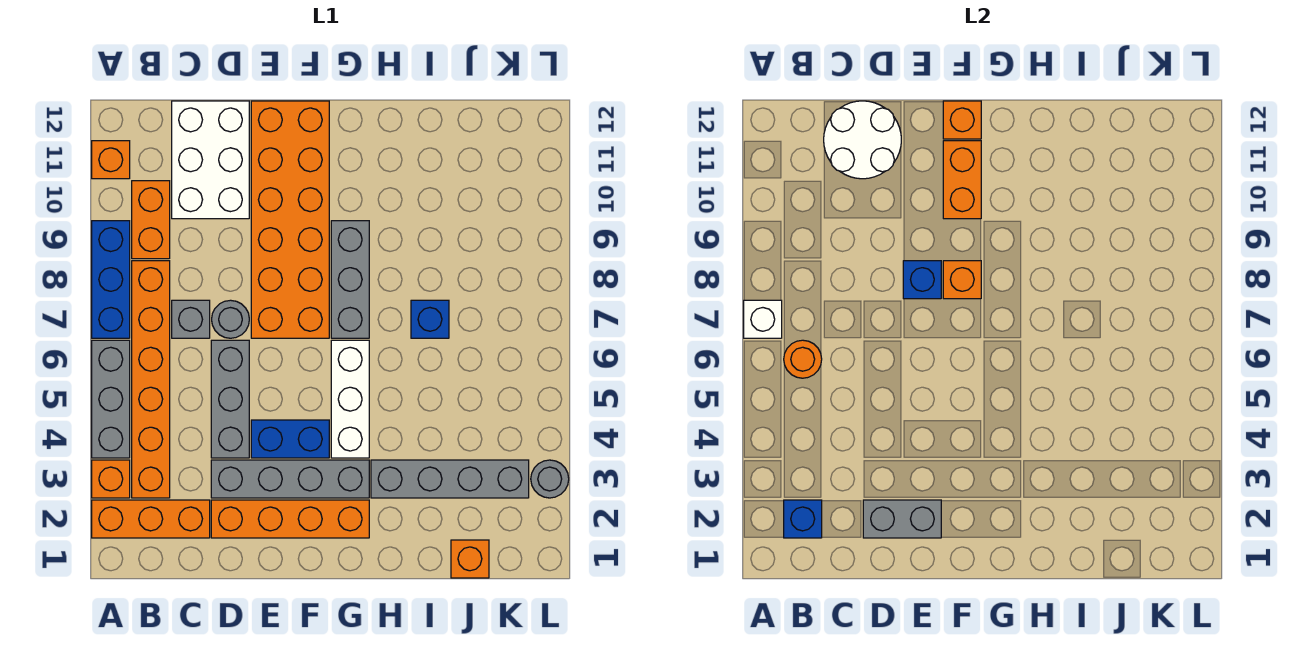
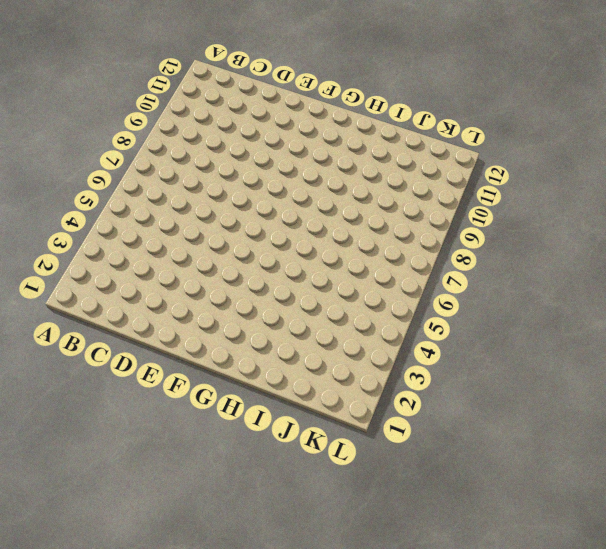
none -> orange 1x3 brick [92,500,210,538]
none -> orange 1x1 brick [92,460,130,498]
none -> grey 1x3 brick [92,340,130,458]
none -> blue 1x3 brick [92,221,130,338]

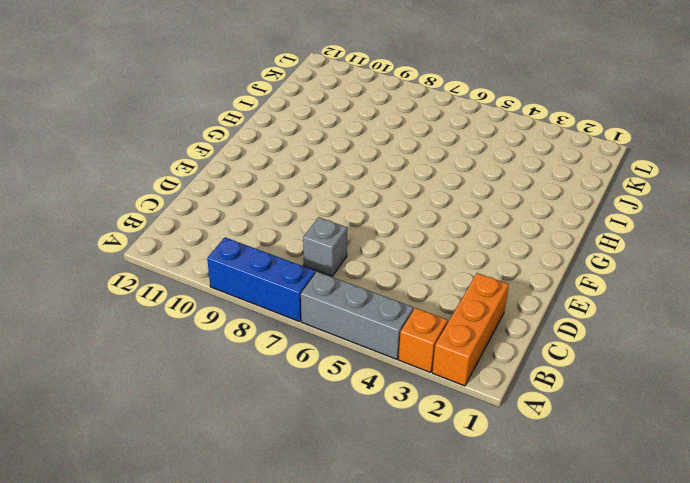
none -> orange 1x1 brick [92,141,130,179]
none -> orange 1x6 brick [132,261,170,498]
none -> orange 1x2 brick [132,181,170,259]
none -> white 2x3 brick [172,101,249,219]

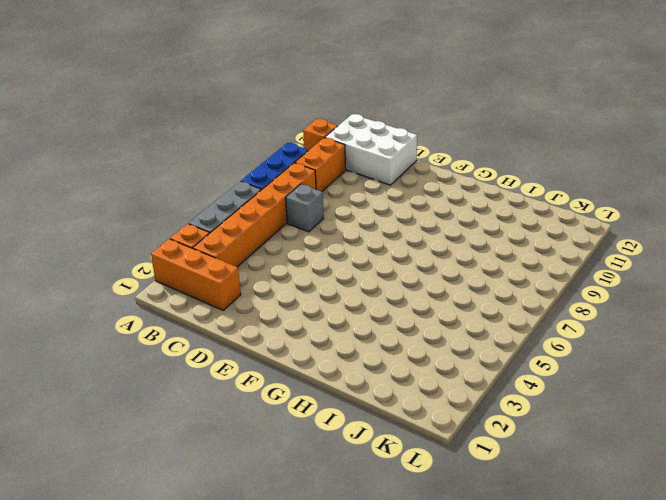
white 2x3 brick [325,114,417,185] -> white 2x3 brick turned to [172,101,249,219]
none -> orange 1x4 brick [211,500,369,538]
none -> grey 1x4 brick [211,460,369,498]
none -> grey 1x3 brick [211,340,249,458]
none -> grey 1x1 round brick [212,300,249,338]

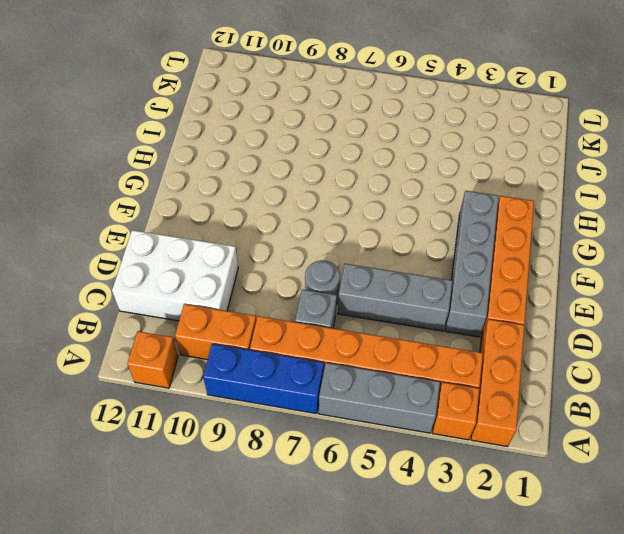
none -> blue 1x2 brick [251,420,329,458]
none -> orange 2x6 brick [251,101,329,338]
none -> white 1x3 brick [331,340,369,458]
none -> grey 1x3 brick [331,221,369,338]

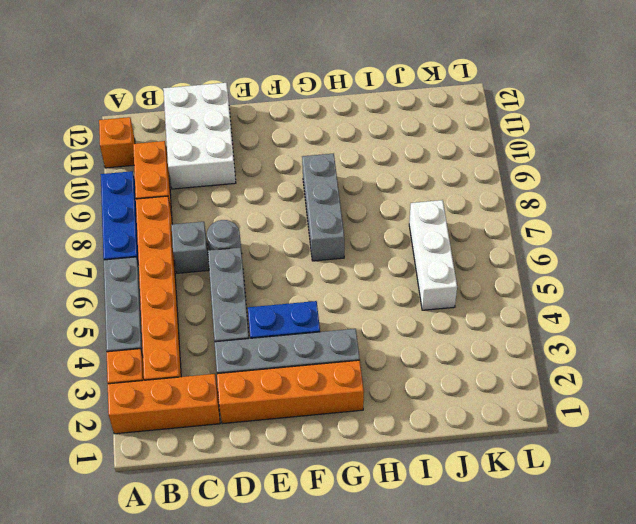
white 1x3 brick [409,200,457,310] -> white 1x3 brick moved to [331,340,369,458]
none -> orange 2x6 brick [251,101,329,338]
none -> grey 1x4 brick [371,460,529,498]
none -> blue 1x1 brick [411,300,449,338]
none -> orange 1x1 brick [451,540,489,578]

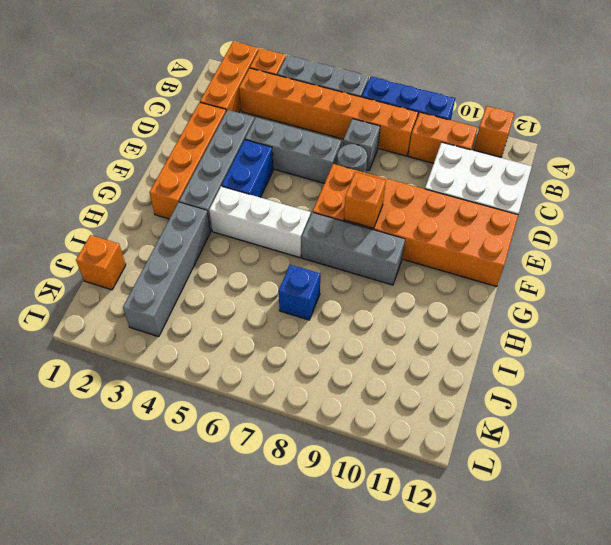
none -> grey 1x1 round brick [531,460,569,498]
none -> white 1x1 brick [744,300,782,338]
none -> blue 1x1 brick [784,500,822,538]
none -> orange 1x1 round brick [784,340,822,378]

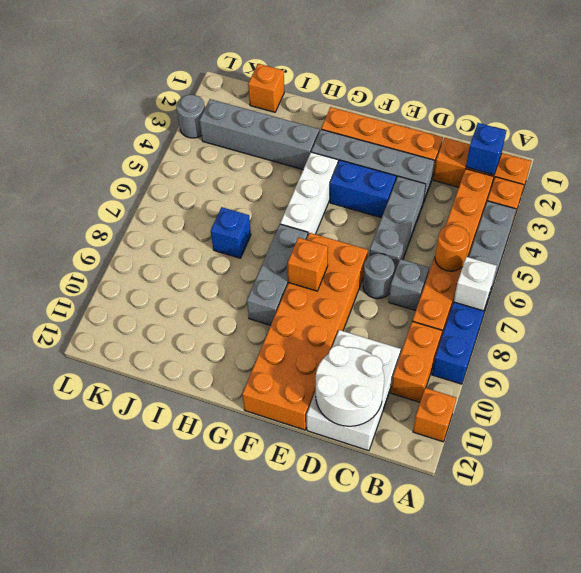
none -> grey 1x2 brick [863,500,941,538]
none -> blue 1x1 brick [903,261,941,299]
none -> orange 1x2 brick [943,141,981,219]
none -> orange 1x1 brick [943,101,981,139]

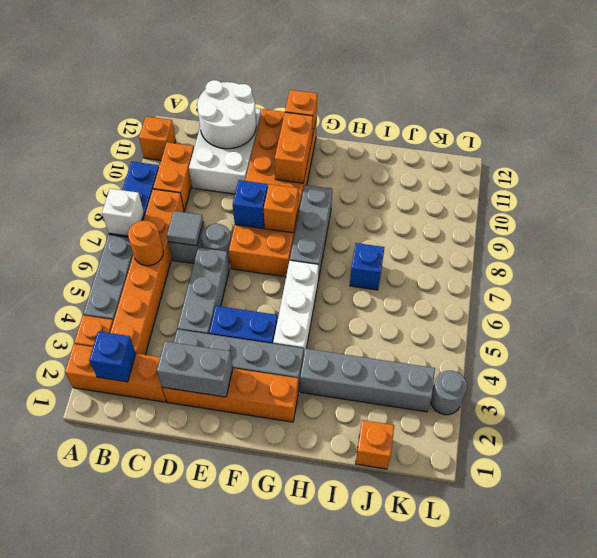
grey 1x1 tile [167,211,203,246] -> none

